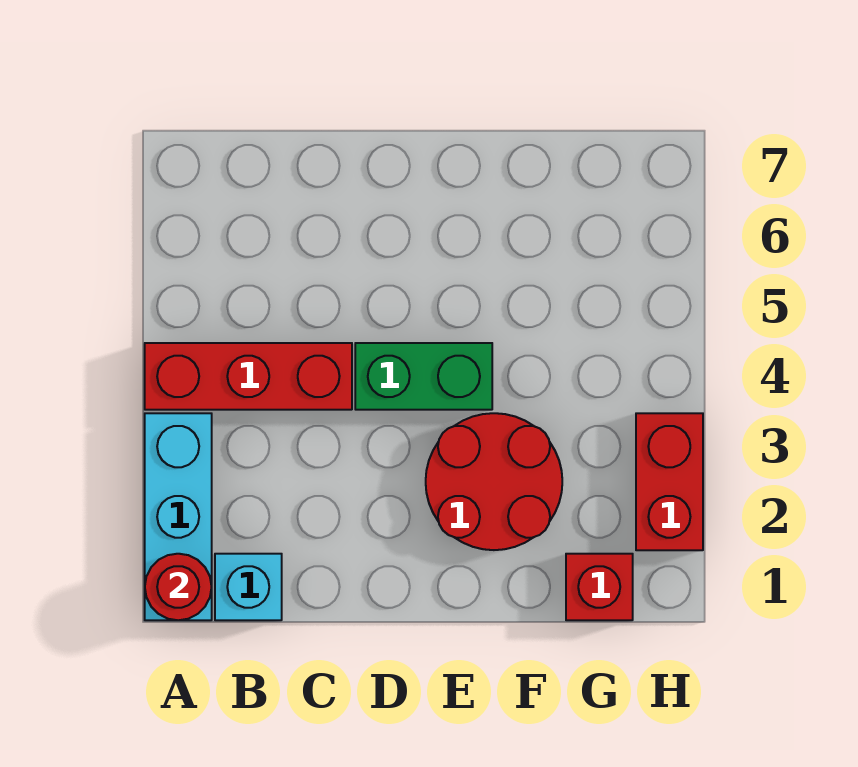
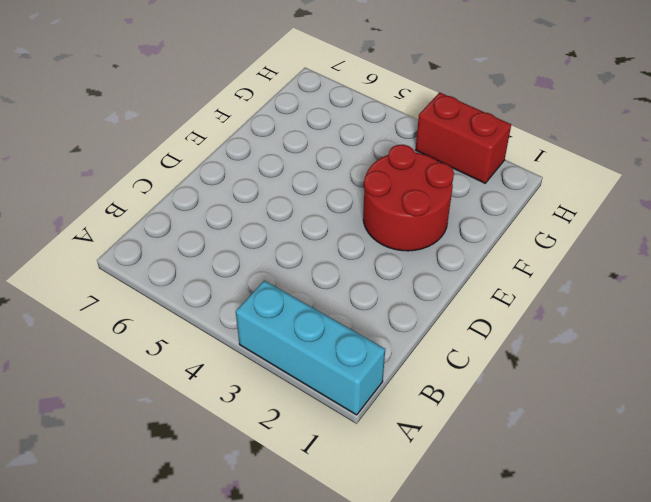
none -> red 1x3 brick [145,343,352,410]
none -> cyan 1x1 brick [215,554,282,620]

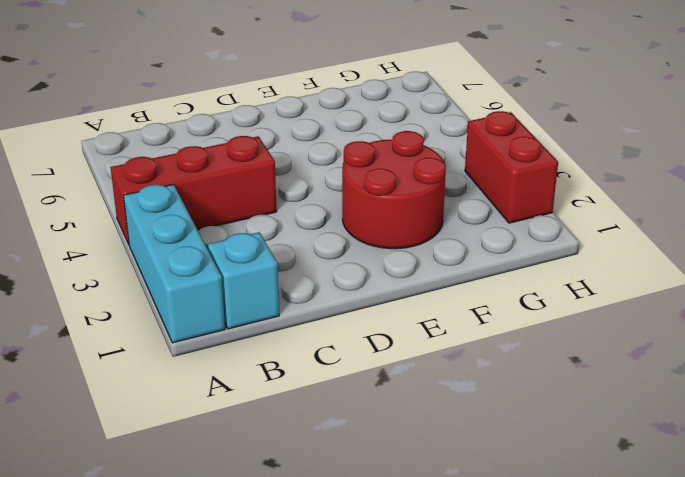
none -> green 1x2 brick [355,343,492,410]
none -> red 1x1 brick [566,554,633,620]

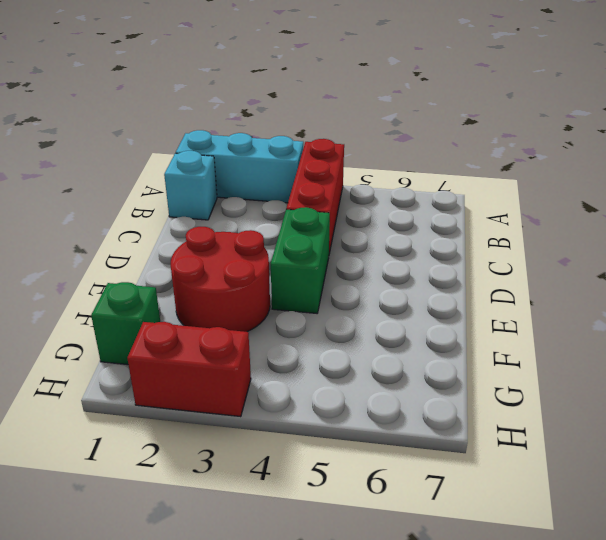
green 1x1 brick [91,282,160,365] -> red 1x1 brick [566,554,633,620]
none -> red 1x1 round brick [145,554,212,620]

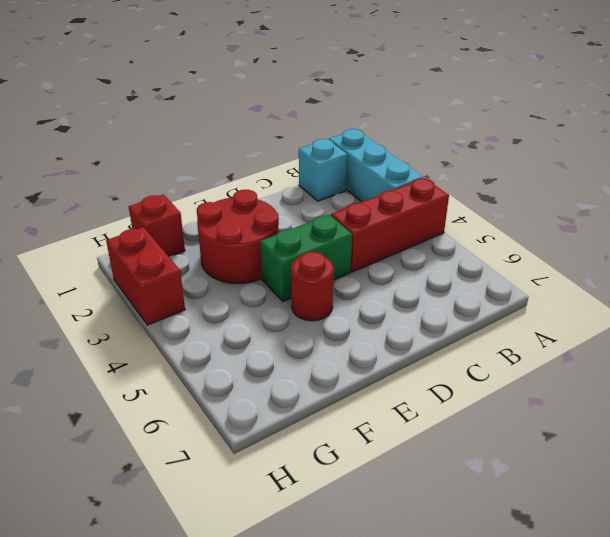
red 1x1 round brick [291,252,334,321] -> red 1x1 round brick moved to [145,554,212,620]

